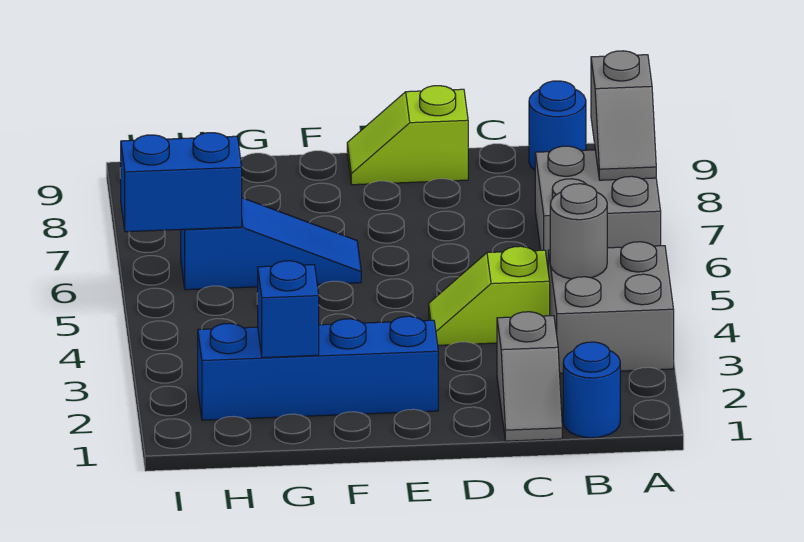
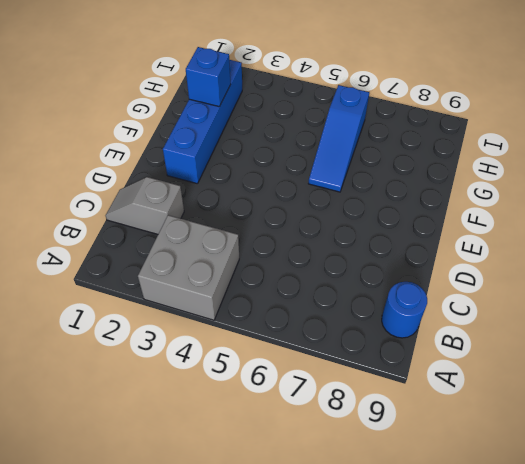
none -> grey 2x2 brick [535,146,661,266]
none -> blue 1x1 round brick [563,342,620,438]
none -> lime 1x2 slope [429,246,550,345]

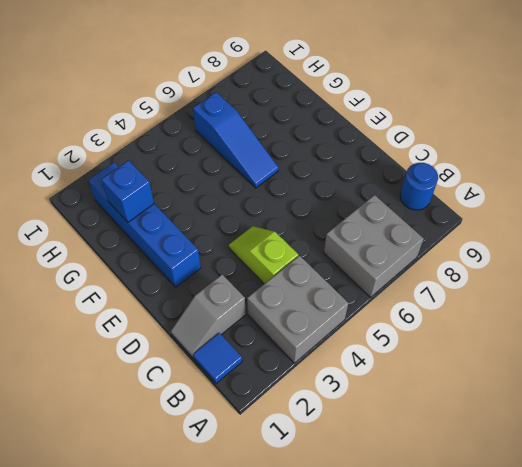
blue 1x1 tile [193,333,242,384] -> blue 1x1 round brick [563,342,620,438]
none -> lime 1x2 slope [347,86,468,185]
none -> grey 1x2 slope [591,51,656,180]
none -> grey 1x1 round brick [550,184,607,279]

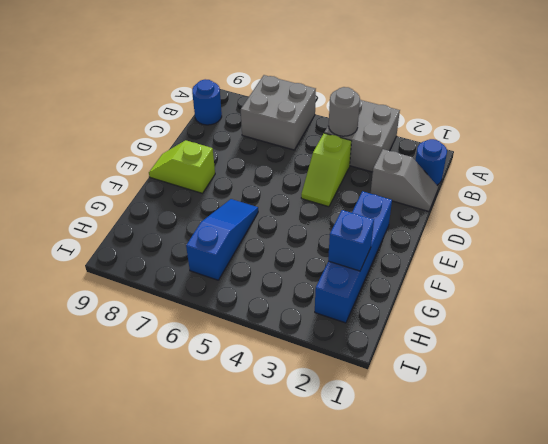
lime 1x2 slope [149,140,215,193] -> lime 1x2 slope turned to [347,86,468,185]
none -> grey 1x2 slope [591,51,656,180]
none -> blue 1x2 brick [120,133,242,232]

